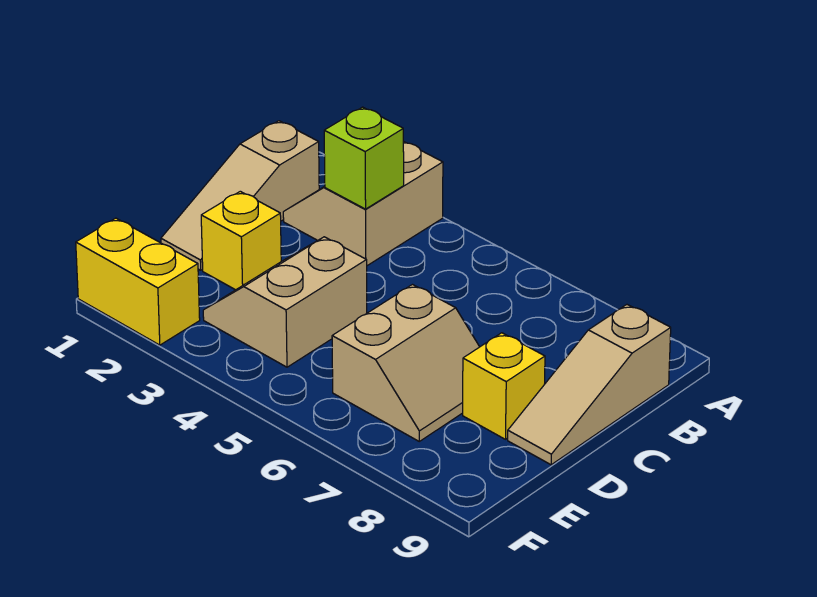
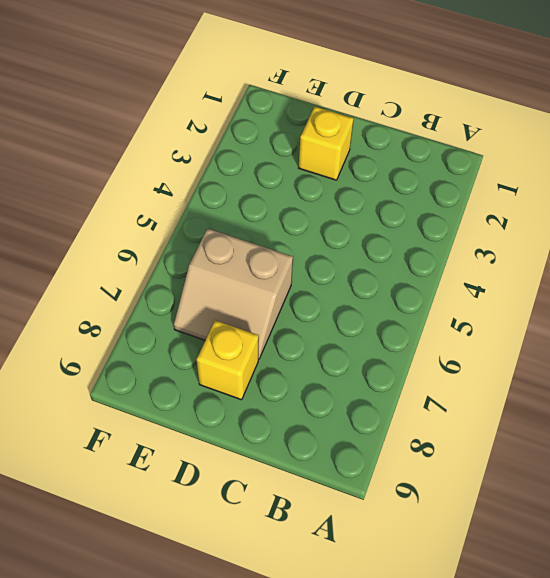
none -> tan 2x2 slope [283,141,443,266]
none -> tan 1x3 slope [161,121,319,270]

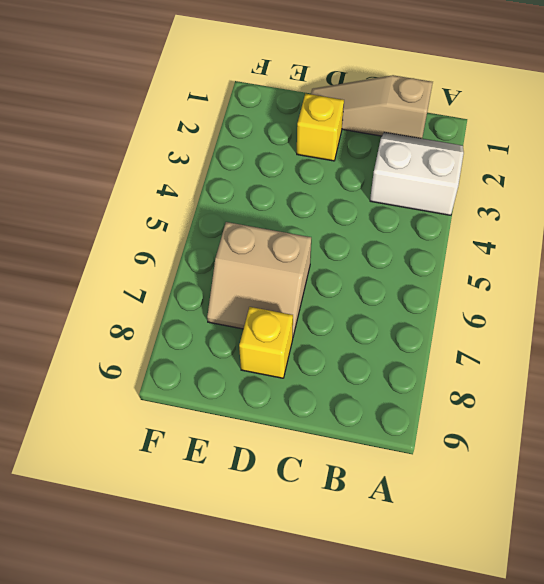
white 2x2 slope [370,132,464,215] -> tan 2x2 slope [283,141,443,266]
none -> tan 1x3 slope [508,305,671,465]
none -> tan 2x2 slope [203,237,367,367]

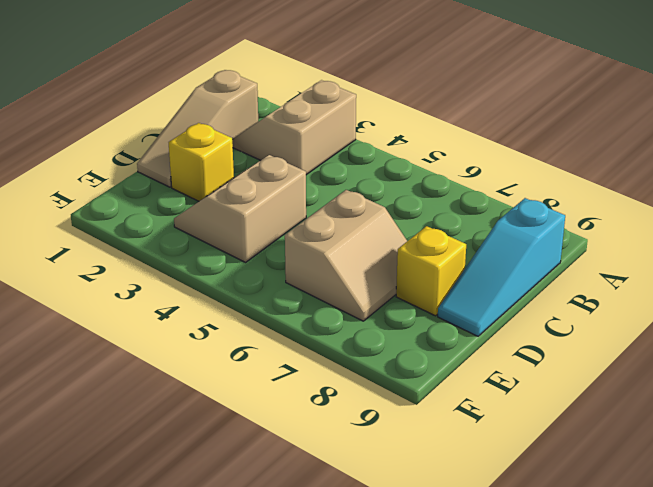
cyan 1x3 slope [438,198,565,336] -> tan 1x3 slope [508,305,671,465]
none -> yellow 1x2 brick [76,218,200,345]
none -> lime 1x1 brick [324,107,404,209]

